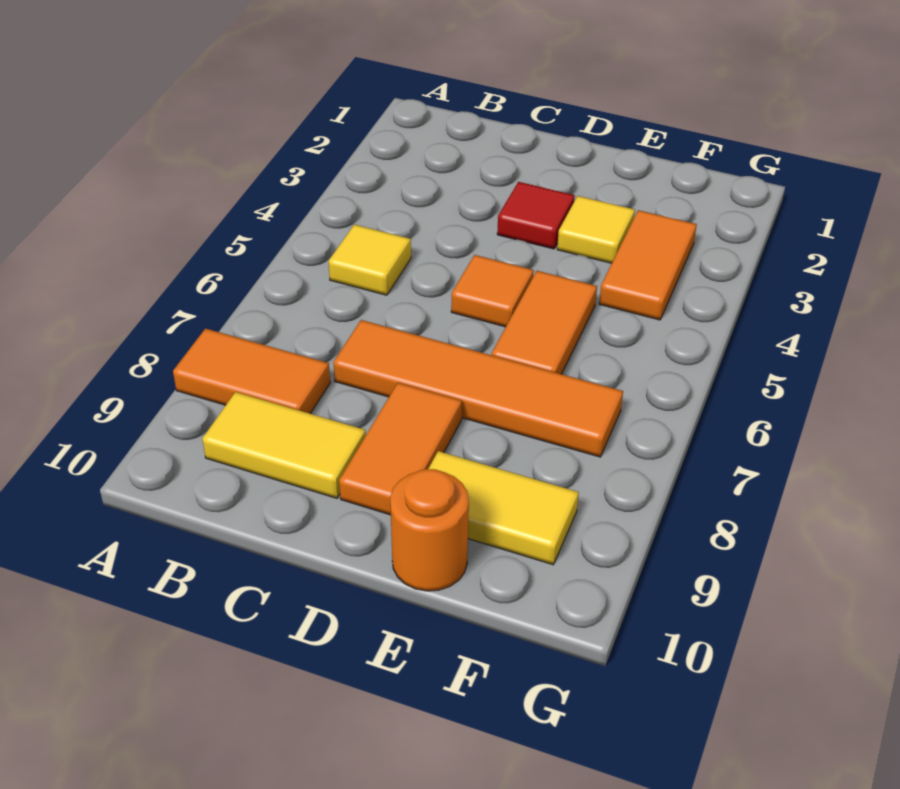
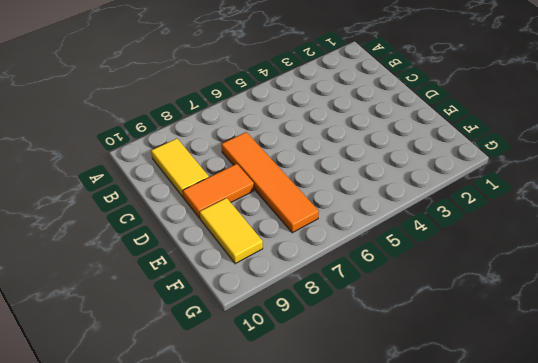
none -> orange 1x2 tile [173,329,330,413]
none -> yellow 1x1 tile [329,224,411,295]
none -> red 1x1 tile [497,182,575,249]

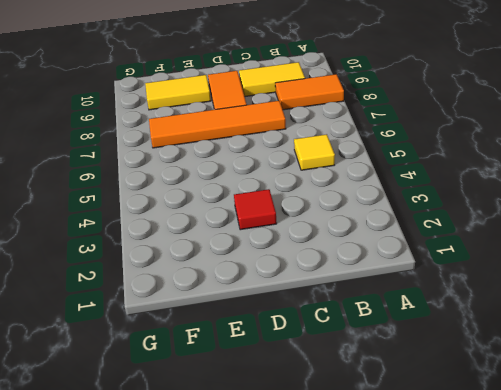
none -> orange 1x1 tile [451,255,534,327]
none -> yellow 1x1 tile [557,196,635,263]
none -> orange 1x2 tile [492,271,597,374]

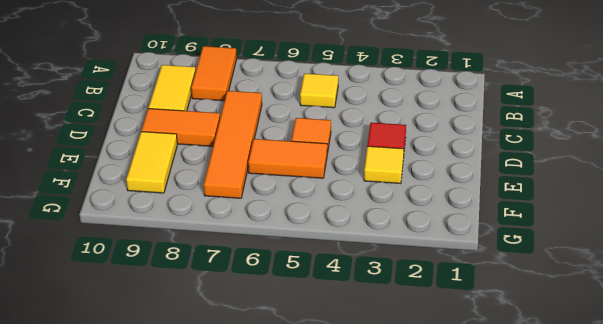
none -> orange 1x1 round brick [390,469,469,591]
none -> orange 1x2 tile [599,210,697,320]

